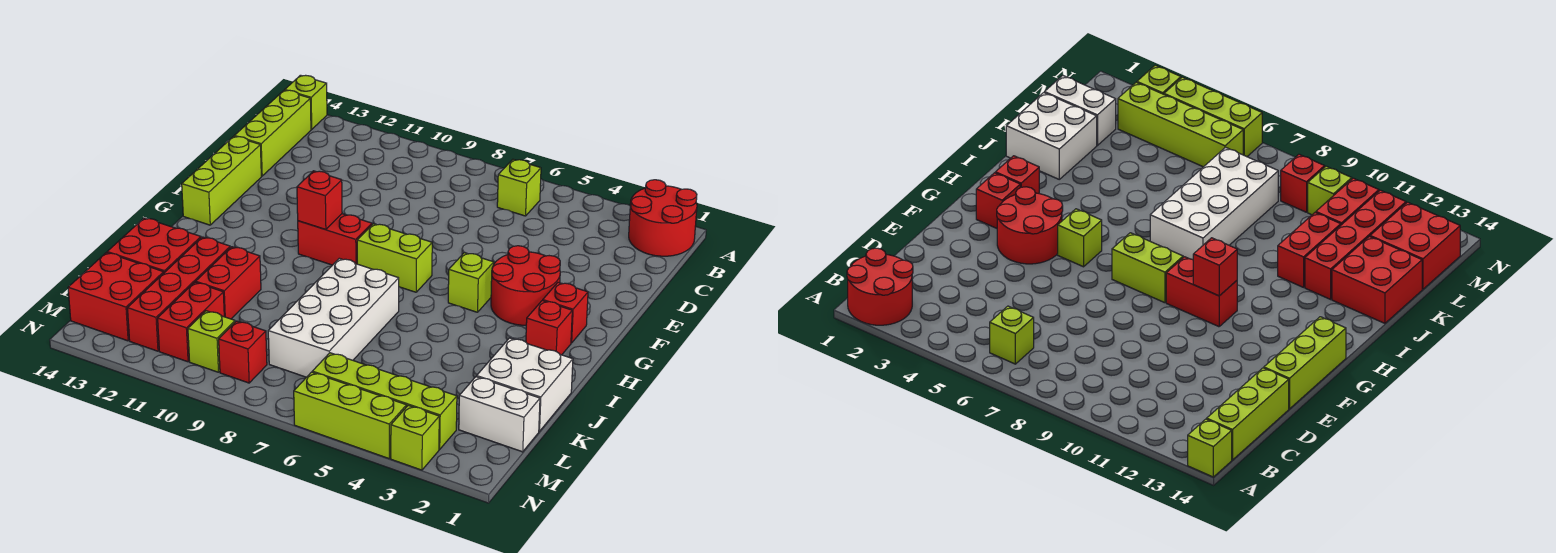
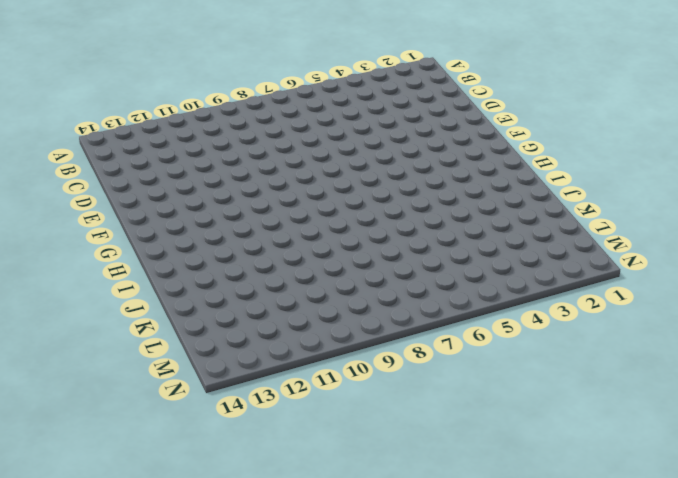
none -> red 2x2 round brick [629,180,697,256]
none -> lime 1x1 brick [285,75,327,129]
none -> lime 1x1 brick [497,159,541,216]

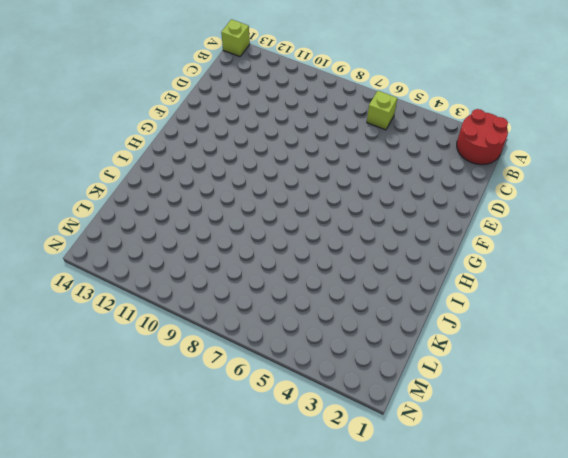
none -> lime 1x3 brick [235,90,311,176]
none -> lime 1x3 brick [182,136,261,225]
none -> red 2x2 round brick [491,246,560,325]

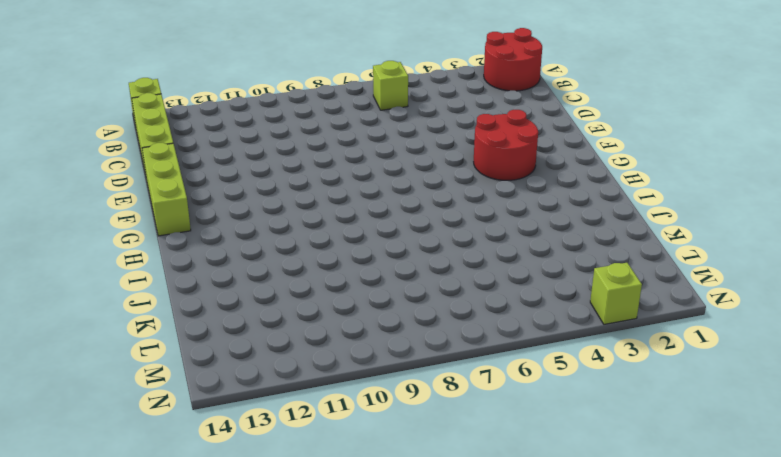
none -> red 1x1 brick [543,282,588,343]
none -> lime 1x1 brick [448,253,494,312]
none -> lime 1x2 brick [357,224,432,292]

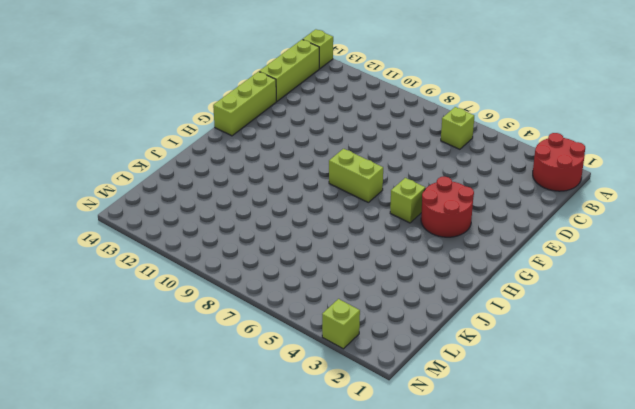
none -> red 1x1 brick [543,282,588,343]
none -> red 1x2 brick [298,214,372,265]
none -> red 1x1 brick [526,301,572,355]

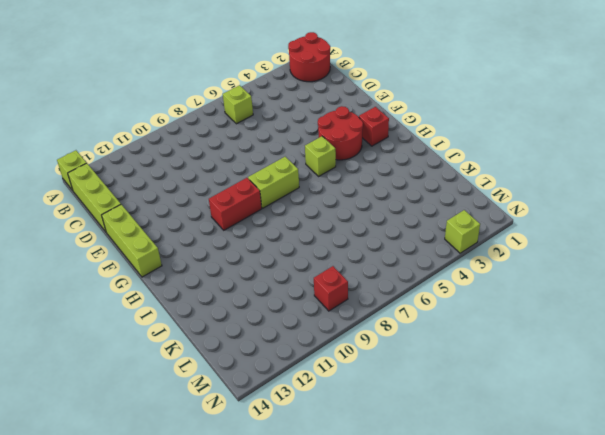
none -> red 1x1 brick [526,301,572,355]
none -> white 2x4 brick [268,258,399,377]
none -> white 2x2 brick [477,338,573,431]

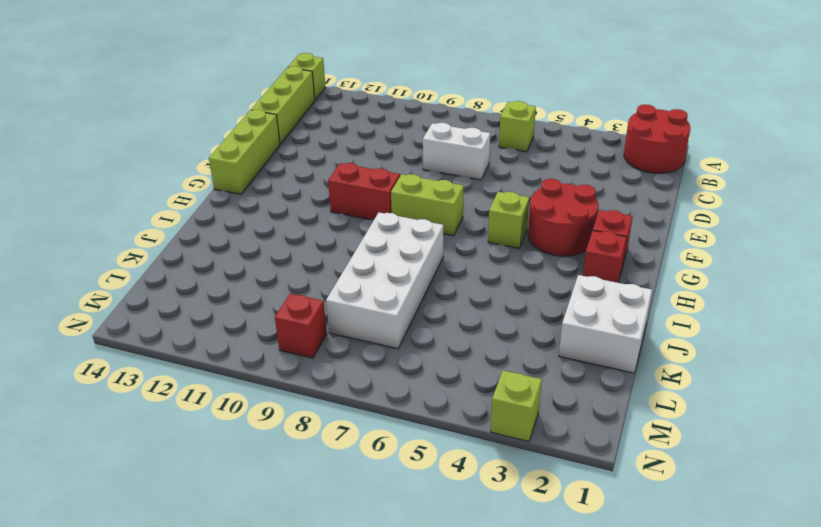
white 1x2 brick [423,123,490,180] -> white 1x2 brick moved to [459,377,540,452]
none -> red 1x2 brick [196,247,261,319]
none -> red 1x4 brick [127,237,230,351]
none -> red 2x2 brick [107,218,201,273]

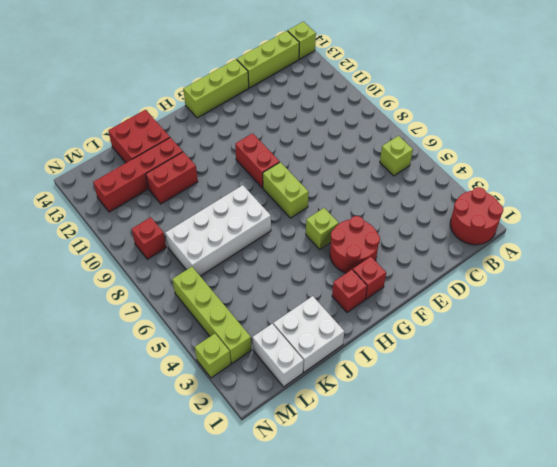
none -> red 1x2 brick [158,282,224,362]
none -> red 2x2 brick [68,253,164,341]
none -> lime 1x1 brick [188,311,235,372]

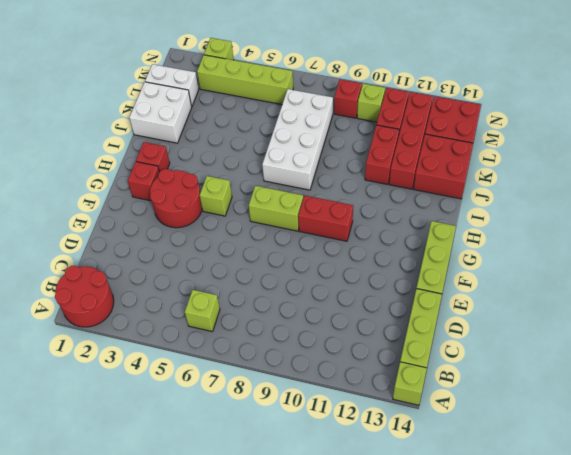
none -> lime 1x3 brick [294,372,407,459]
none -> red 1x1 brick [297,171,342,230]

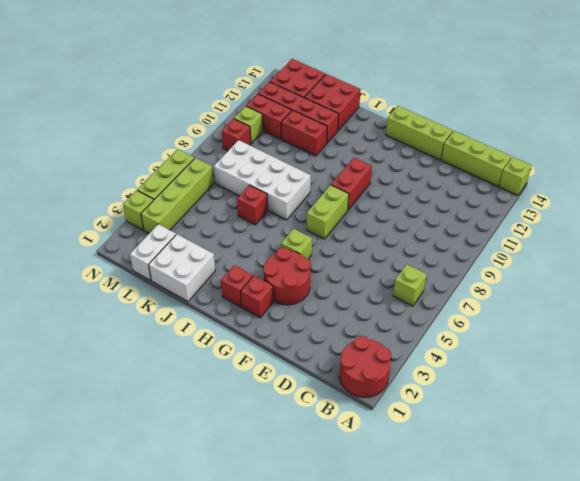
red 1x1 brick [237,185,268,225] -> red 1x1 brick moved to [297,171,342,230]

